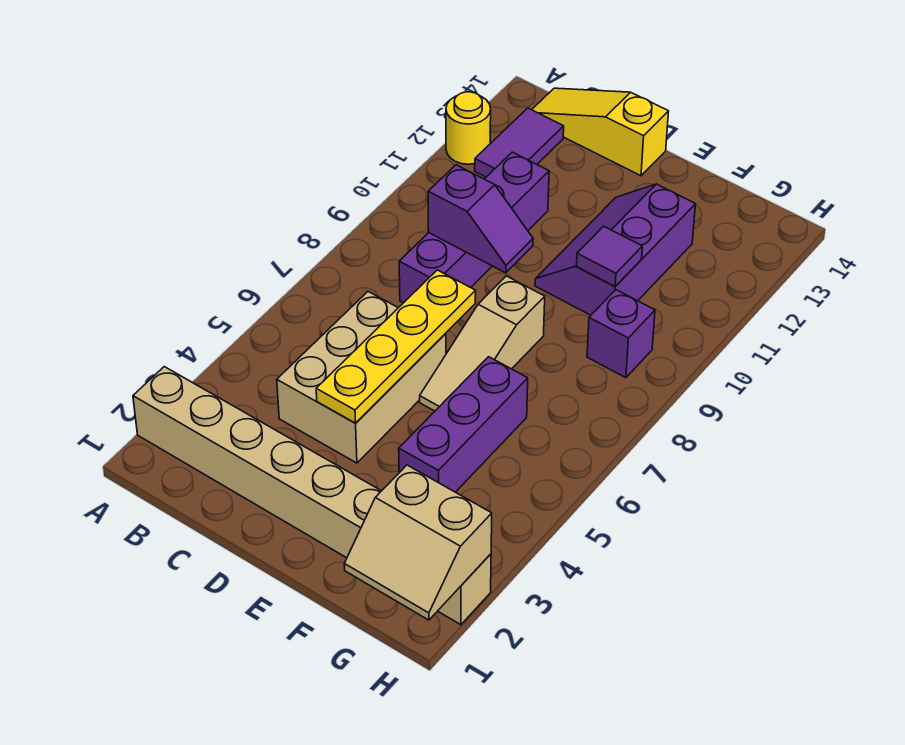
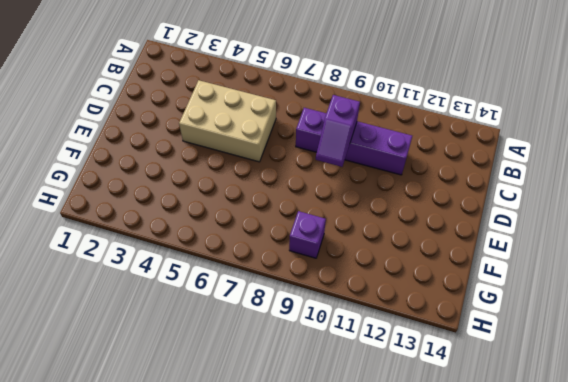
none -> tan 1x8 brick [133,367,491,625]
none -> yellow 1x1 round brick [446,92,491,164]
none -> purple 1x2 tile [475,108,564,177]

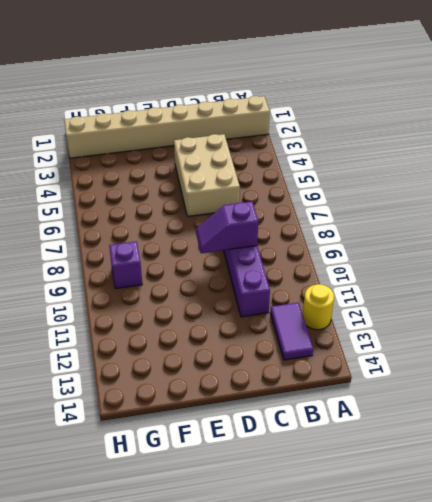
none -> yellow 1x3 slope [532,88,669,176]
none -> tan 1x3 slope [420,276,545,411]
none -> purple 2x3 slope [535,184,696,315]

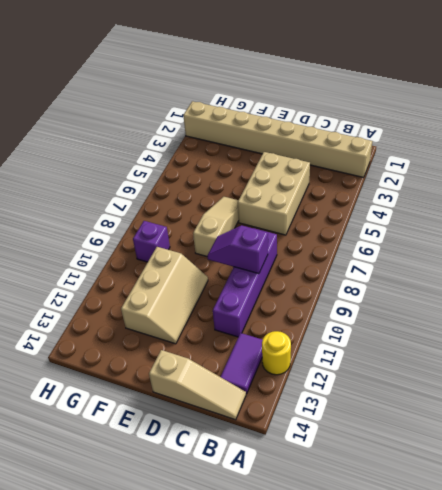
tan 1x3 slope [149,350,246,420] -> yellow 1x3 slope [532,88,669,176]
tan 2x3 slope [121,247,208,344] -> purple 2x3 slope [535,184,696,315]
none -> purple 1x3 brick [399,357,528,492]
none -> yellow 1x4 plate [316,270,476,423]
none -> purple 1x1 tile [576,226,642,286]

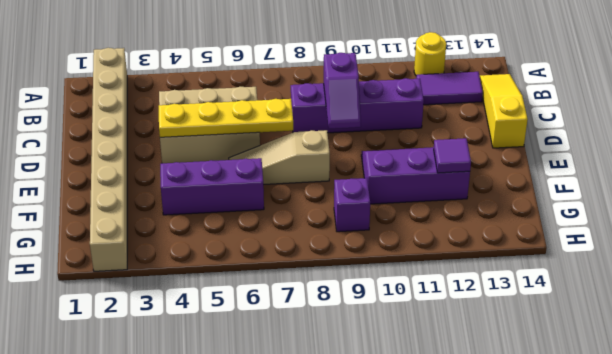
purple 1x1 tile [434,138,471,173] -> purple 1x1 tile moved to [576,226,642,286]
none -> tan 2x2 slope [344,465,492,620]

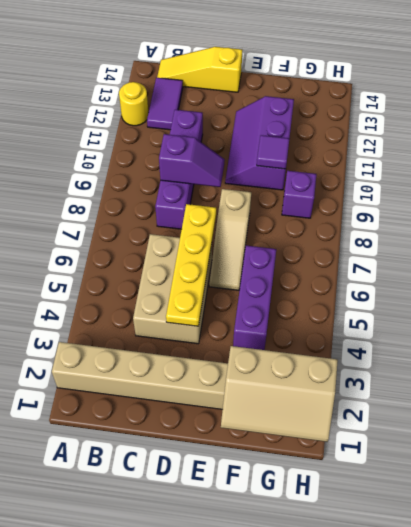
tan 2x3 slope [221,346,338,442] -> tan 2x2 slope [344,465,492,620]

